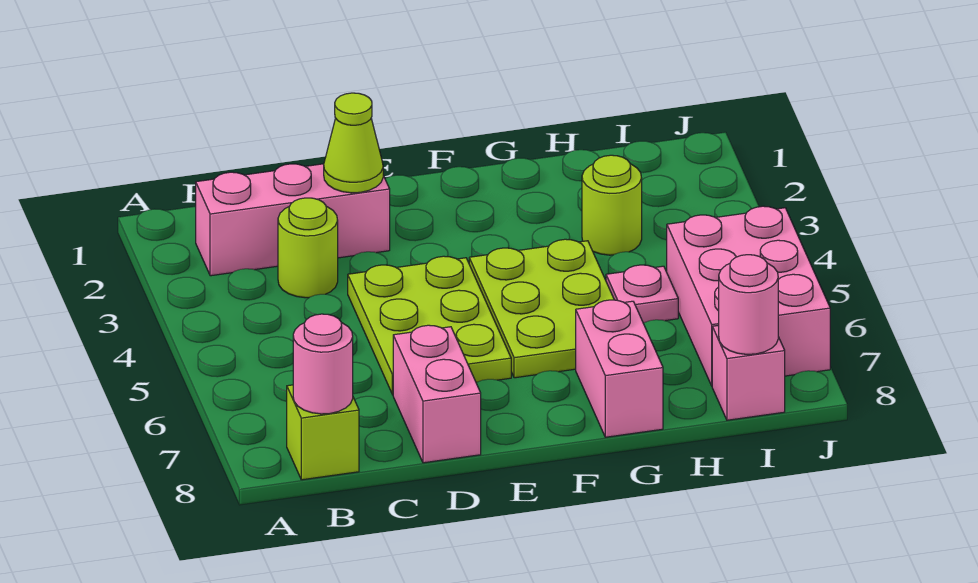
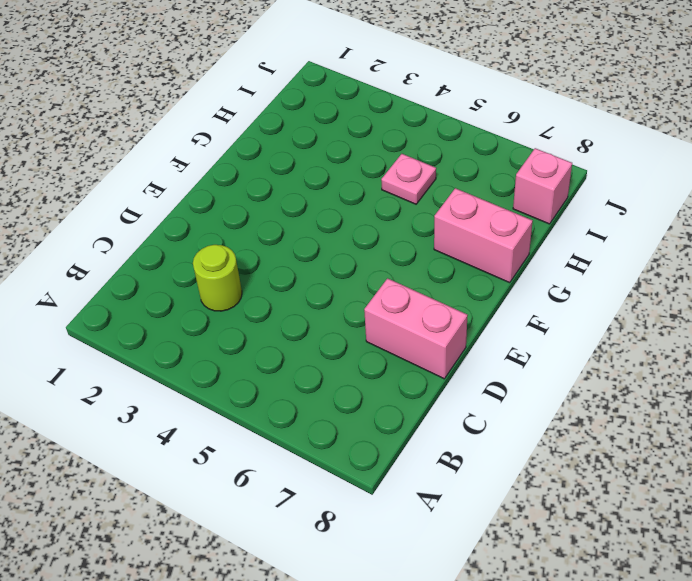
none -> pink 1x3 brick [196,164,390,276]
none -> lime 1x1 brick [287,385,359,480]
none -> lime 2x3 plate [348,256,511,395]

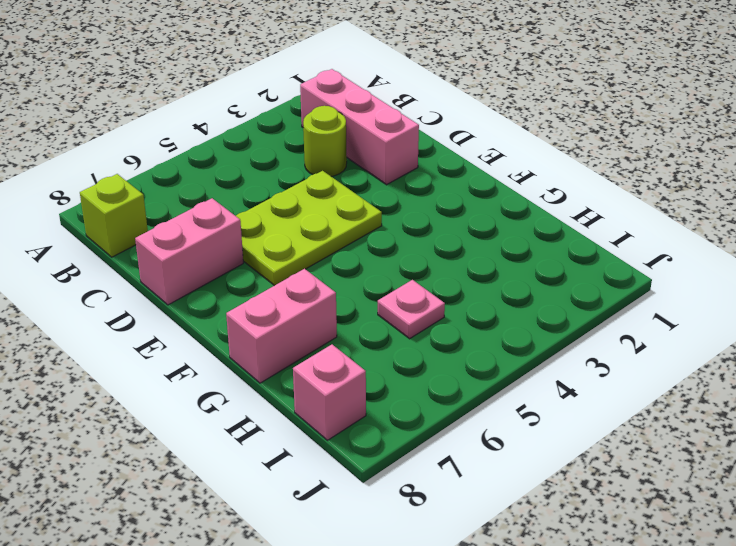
none -> lime 2x3 plate [469,239,614,378]
none -> lime 1x1 round brick [582,155,642,255]
none -> pink 2x3 brick [667,206,830,386]

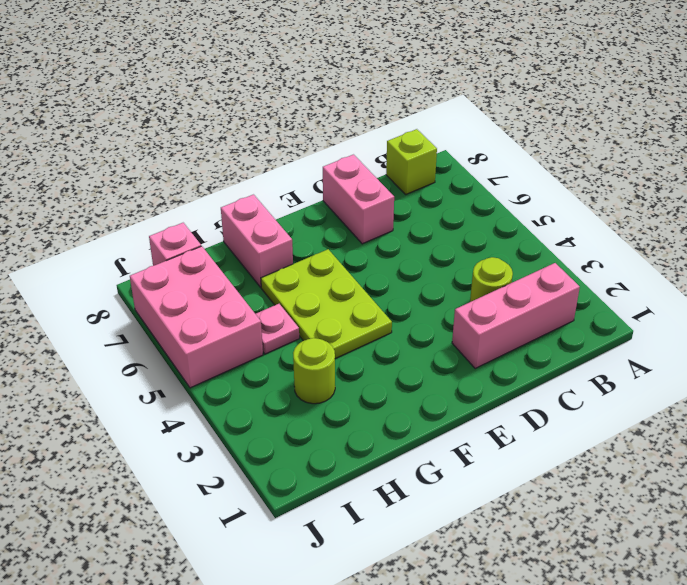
none -> lime 2x3 plate [348,256,511,395]
none -> pink 1x1 round brick [293,314,353,414]
none -> lime 1x1 cone [324,93,383,193]

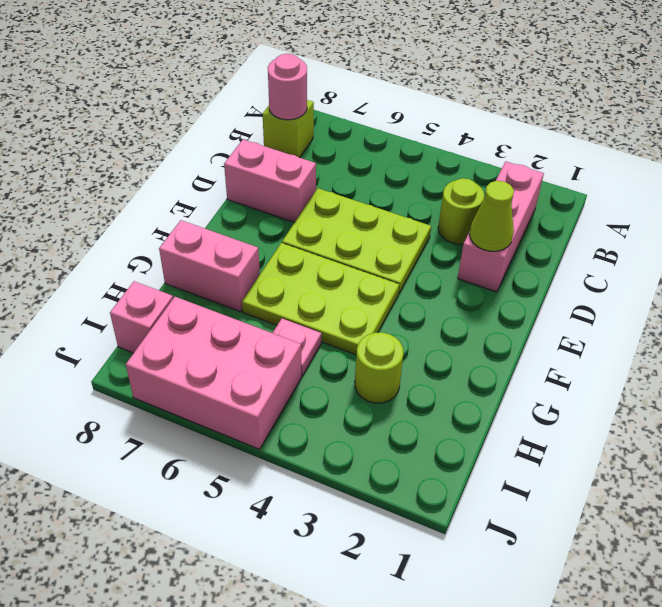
none -> pink 1x1 round brick [719,255,778,354]

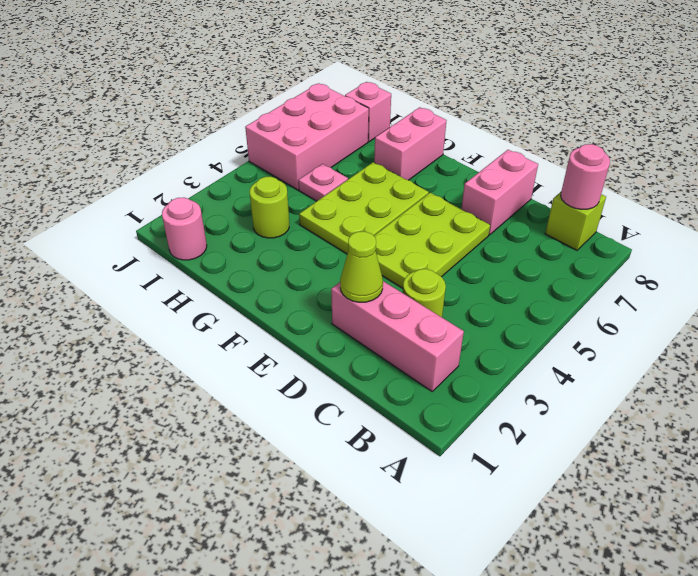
pink 1x1 round brick [162,197,207,260] -> pink 1x1 round brick moved to [719,255,778,354]

